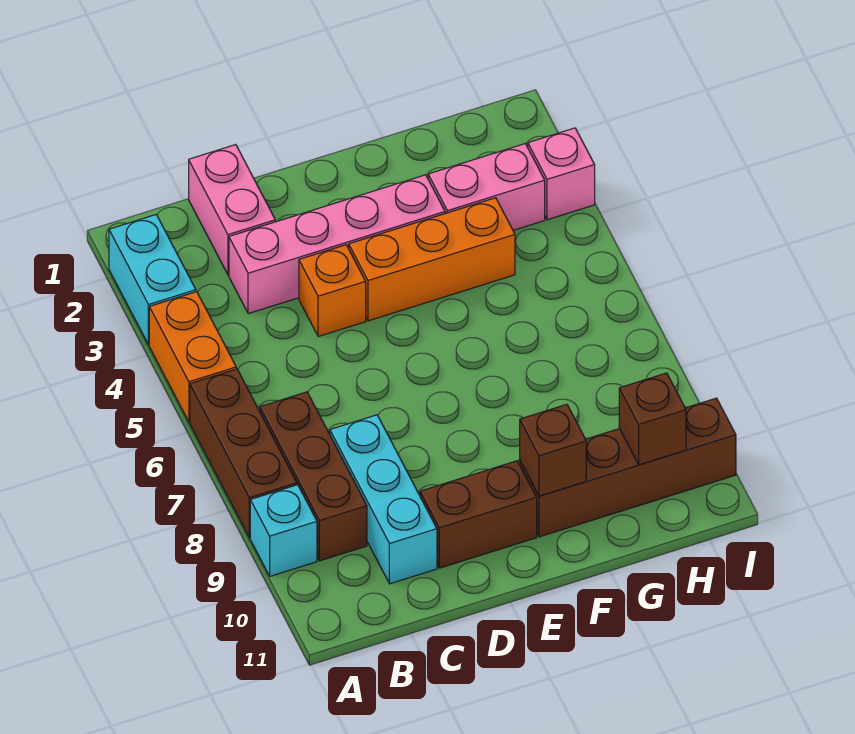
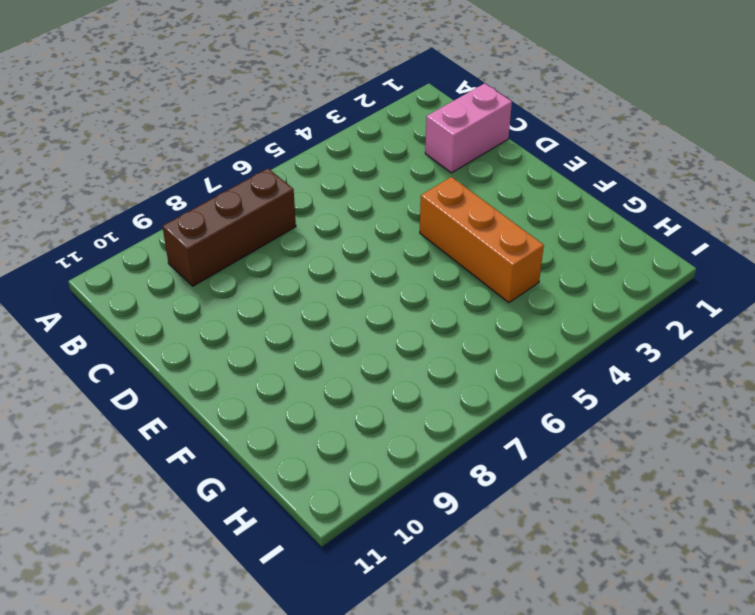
none -> cyan 1x2 brick [109,215,196,345]
none -> orange 1x2 brick [149,292,236,422]
none -> brown 1x3 brick [190,369,297,538]

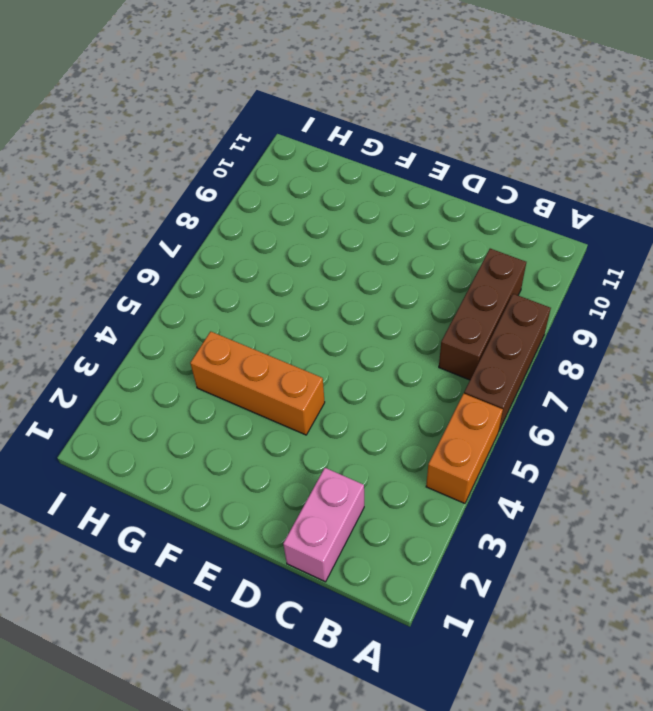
none -> cyan 1x2 brick [109,215,196,345]
none -> cyan 1x1 brick [250,485,317,576]
none -> pink 1x4 brick [229,175,445,314]

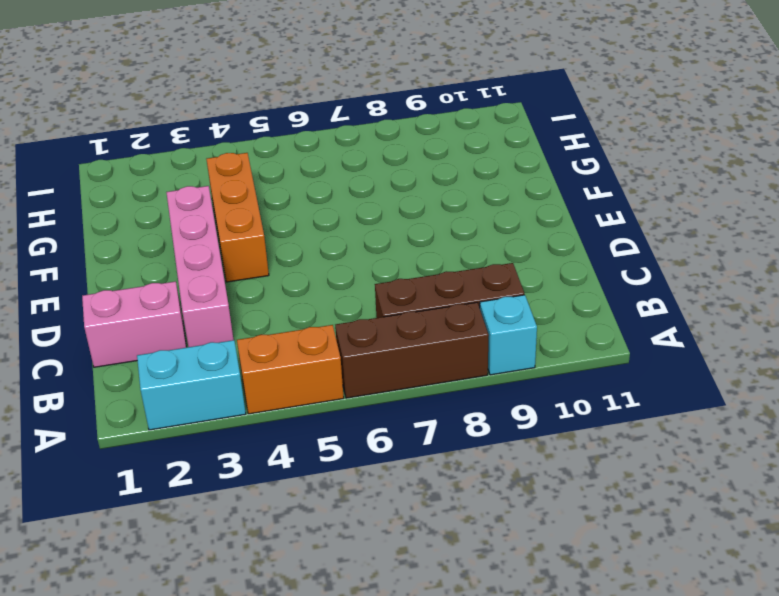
none -> cyan 1x3 brick [330,415,437,584]
none -> orange 1x1 brick [299,245,366,337]
none -> brown 1x2 brick [420,461,537,568]

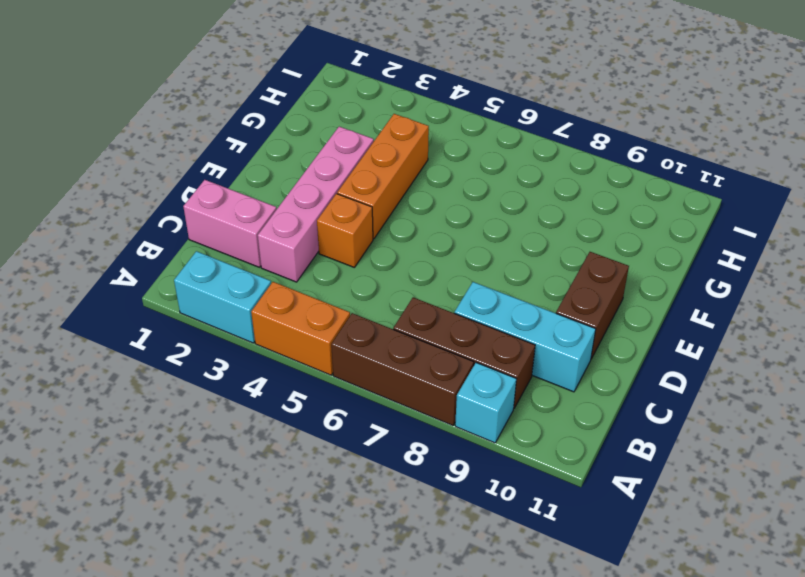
none -> brown 1x4 brick [520,398,736,537]
none -> pink 1x2 brick [428,144,545,230]
none -> pink 1x1 brick [528,128,595,220]

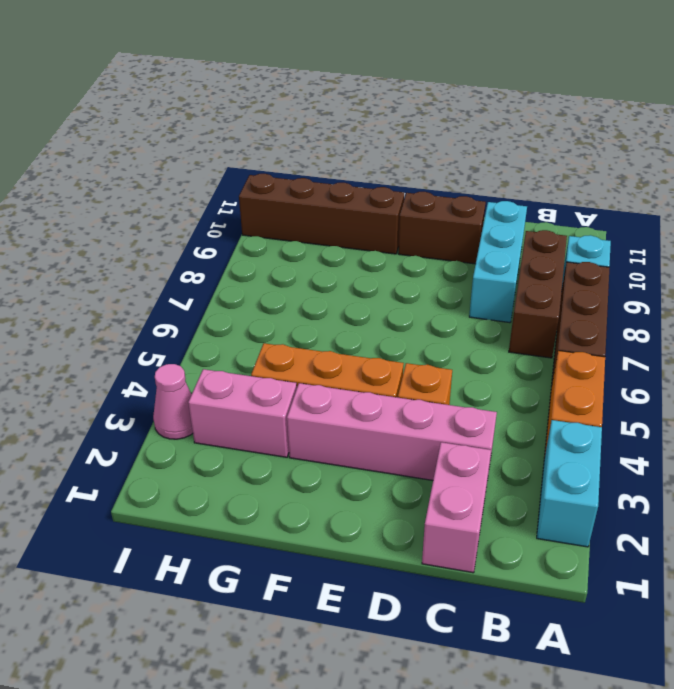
pink 1x1 cone [153,364,193,439] -> pink 1x1 brick [528,128,595,220]
none -> brown 1x1 brick [520,404,586,496]
none -> brown 1x1 brick [619,373,686,465]

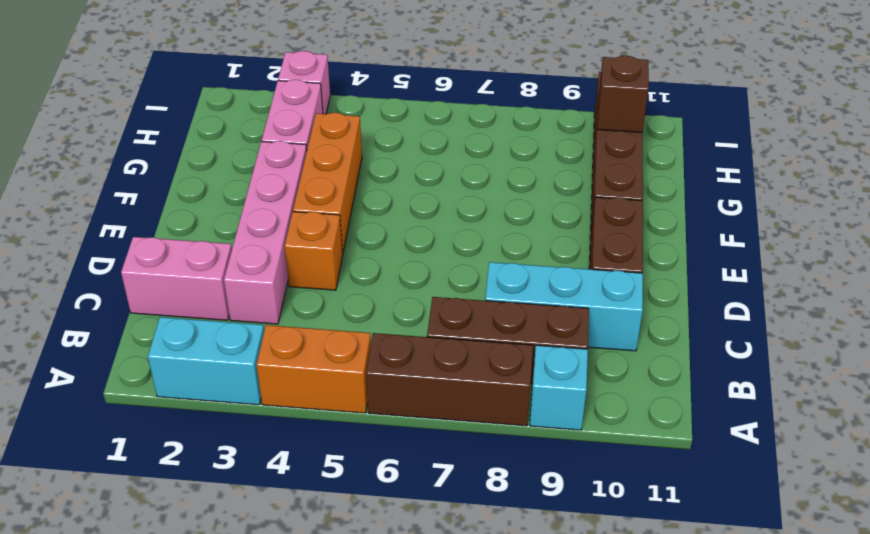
none -> brown 1x1 brick [520,404,586,496]

